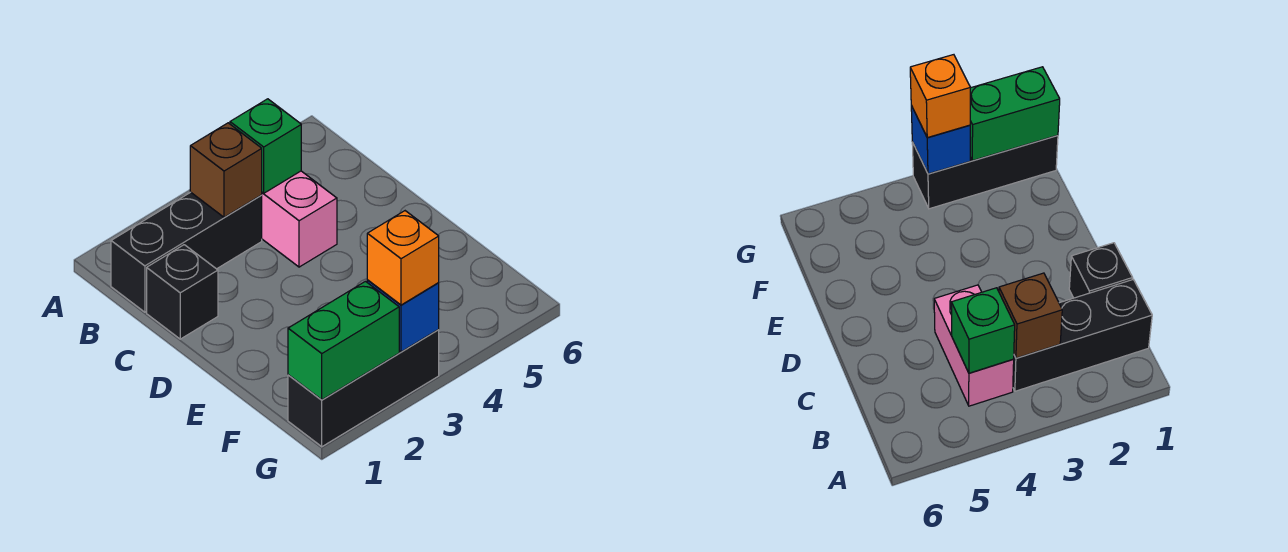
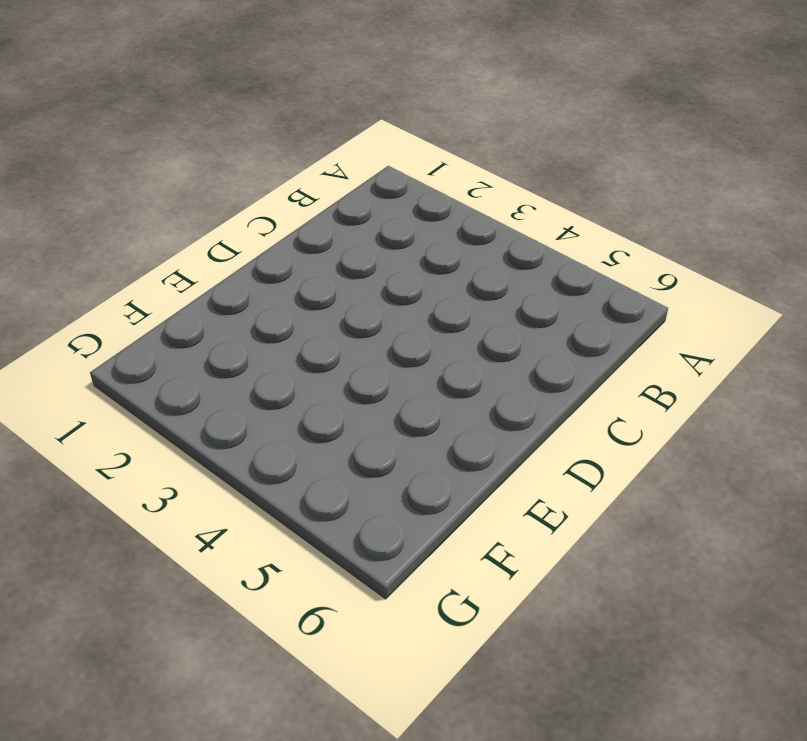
none -> black 1x3 brick [111,192,262,312]
none -> pink 1x2 brick [262,171,337,267]

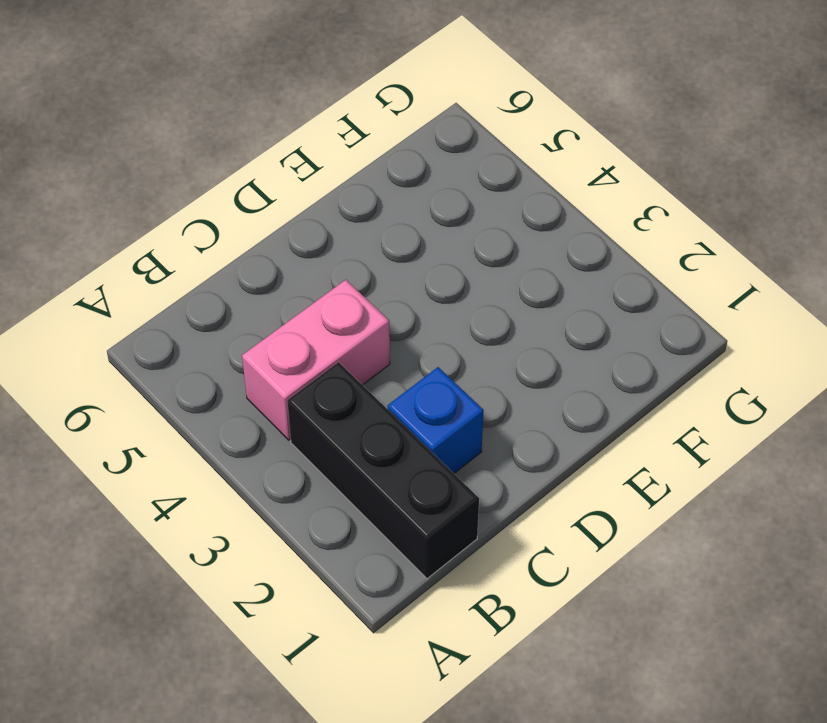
blue 1x1 brick [388,367,484,473] -> blue 1x1 brick moved to [367,280,439,352]
none -> black 1x1 brick [147,245,218,339]
none -> black 1x3 brick [288,329,439,447]

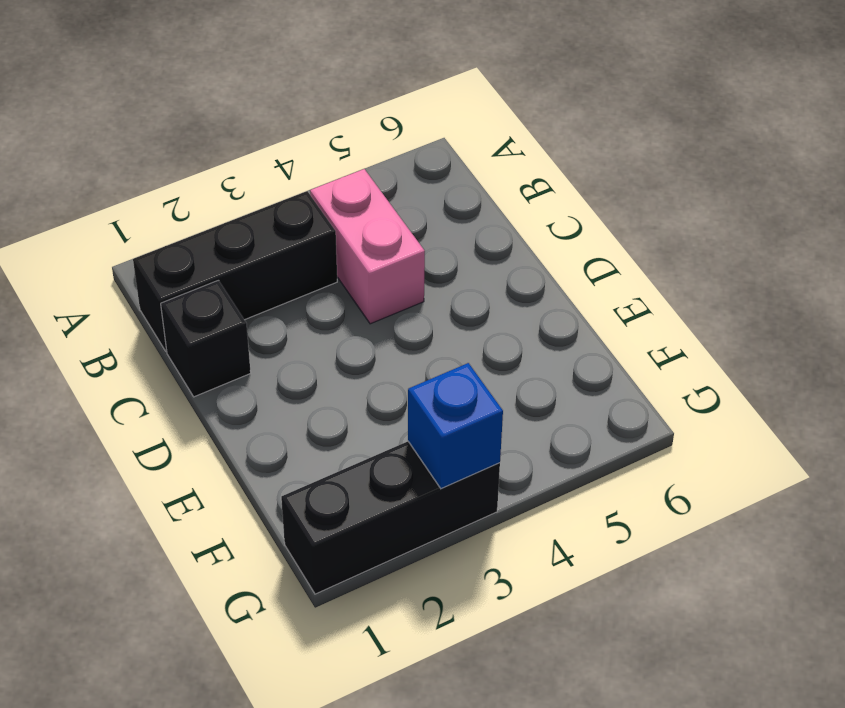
none -> brown 1x1 brick [190,123,262,217]
none -> green 1x1 brick [230,99,301,193]

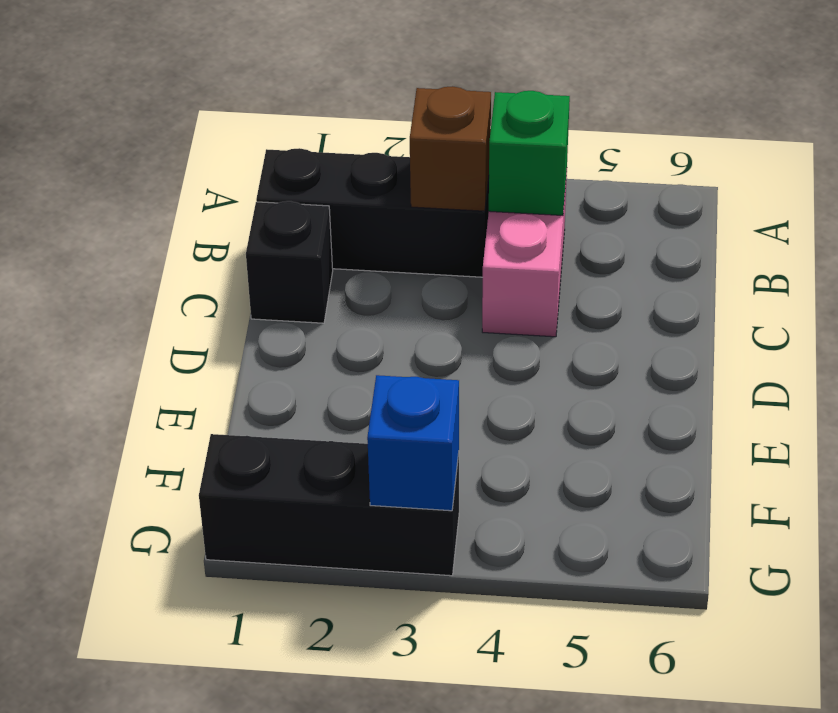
none -> green 1x2 brick [288,281,399,400]
none -> orange 1x1 brick [367,211,439,305]

